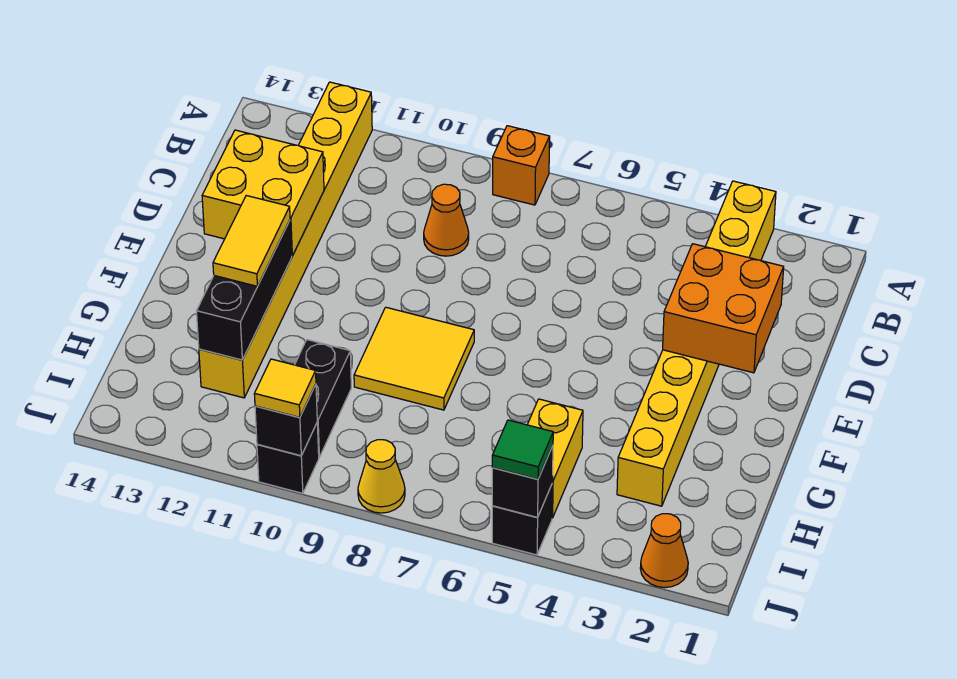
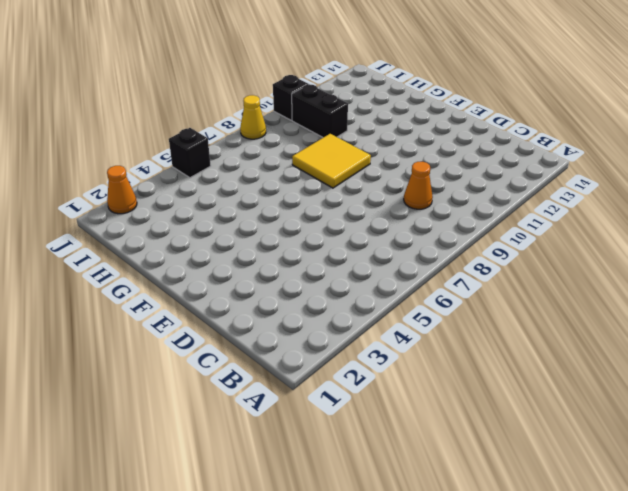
none -> yellow 1x8 brick [617,181,776,506]
none -> orange 1x1 brick [493,126,550,205]
none -> yellow 1x8 brick [199,82,372,398]

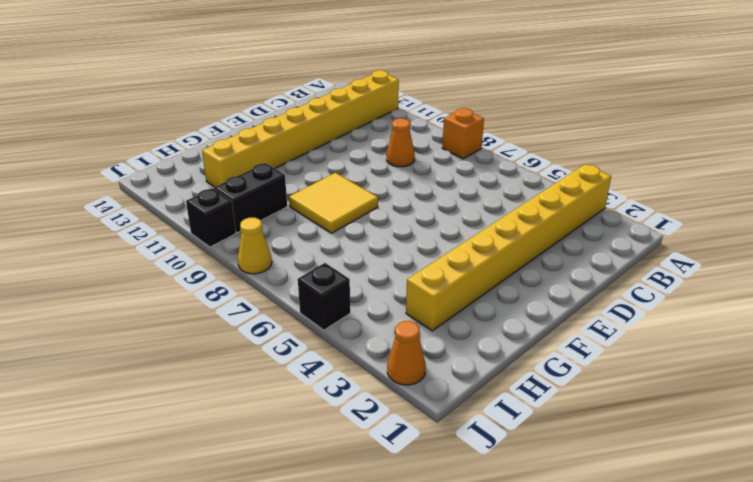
none -> yellow 1x2 brick [527,399,583,518]
none -> orange 2x2 brick [663,244,784,373]
none -> yellow 2x2 brick [202,130,324,256]

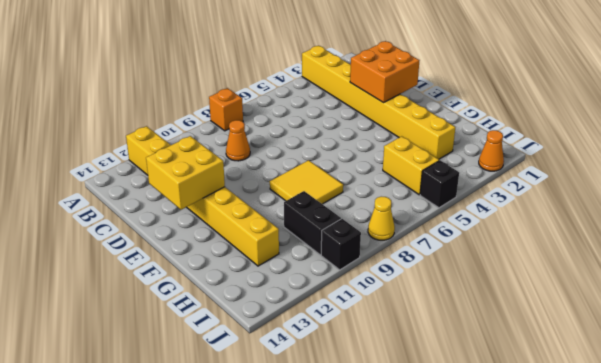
none -> black 1x3 brick [197,220,292,360]
none -> black 1x1 brick [492,446,553,518]
none -> black 1x1 brick [255,384,317,456]

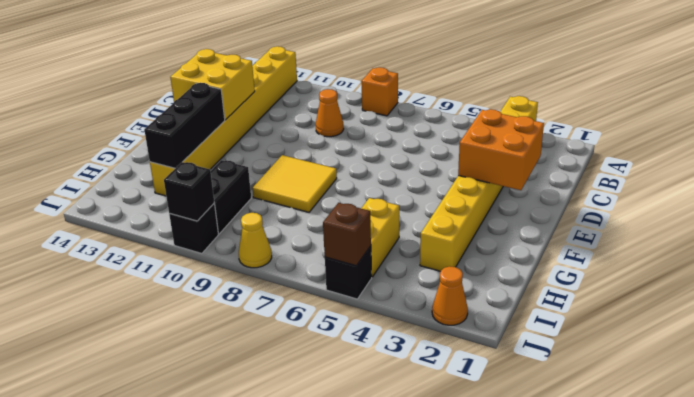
brown 1x1 brick [323,203,371,266] -> black 1x1 brick [492,446,553,518]
none -> yellow 1x2 tile [213,196,290,286]
none -> green 1x1 tile [492,420,553,479]
none -> yellow 1x1 tile [254,359,316,418]

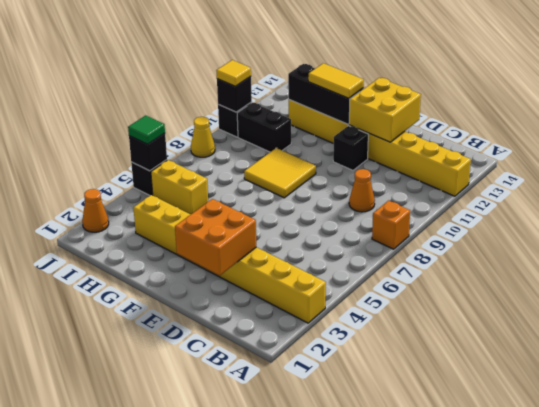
black 1x1 brick [333,126,368,170] -> none

